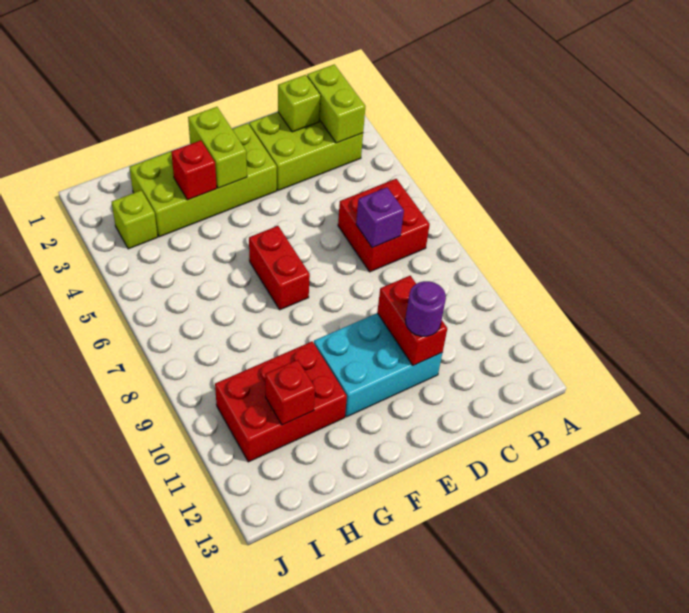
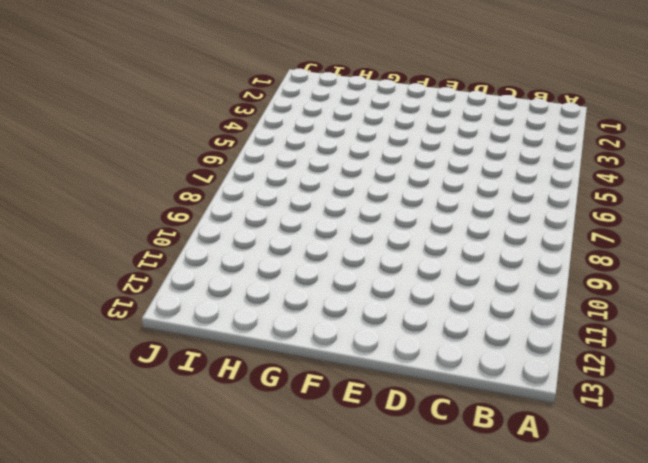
none -> lime 2x3 brick [249,112,363,191]
none -> red 2x2 brick [338,179,430,272]
none -> cyan 2x3 brick [314,313,442,417]

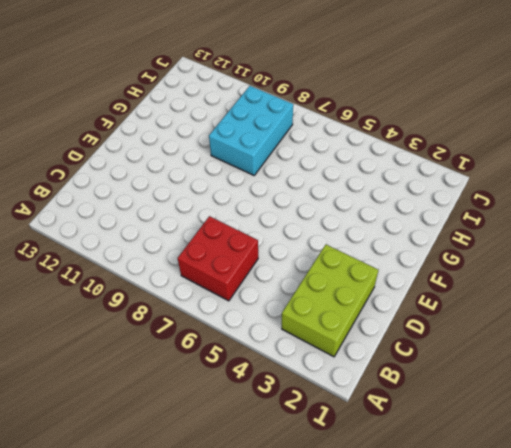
cyan 2x3 brick [209,86,293,175] -> cyan 2x3 brick moved to [314,313,442,417]
none -> lime 2x4 brick [129,123,277,237]
none -> red 1x2 brick [249,226,310,310]
none -> red 2x3 brick [215,341,347,462]

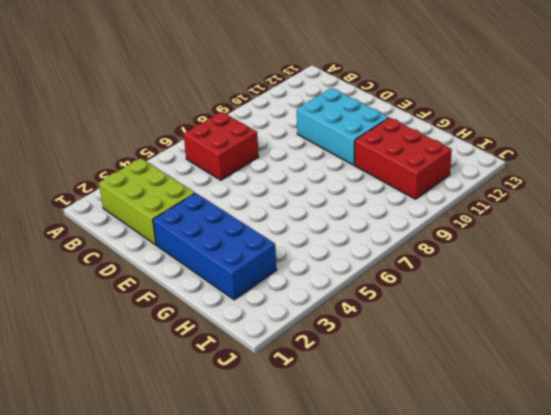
blue 2x4 brick [153,193,277,300] -> lime 2x4 brick [129,123,277,237]
none -> red 1x2 brick [249,226,310,310]
none -> lime 1x1 brick [112,191,158,249]
none -> lime 1x2 brick [307,64,365,143]

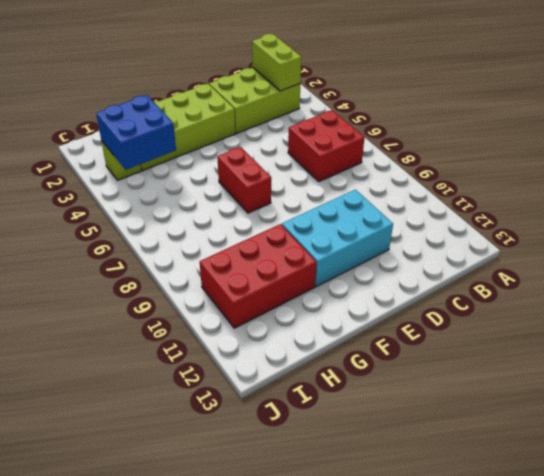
blue 2x2 brick [96,95,176,170] -> none
none -> lime 1x1 brick [278,75,321,132]
none -> purple 1x1 brick [356,187,404,248]
none -> red 1x2 brick [377,276,447,365]

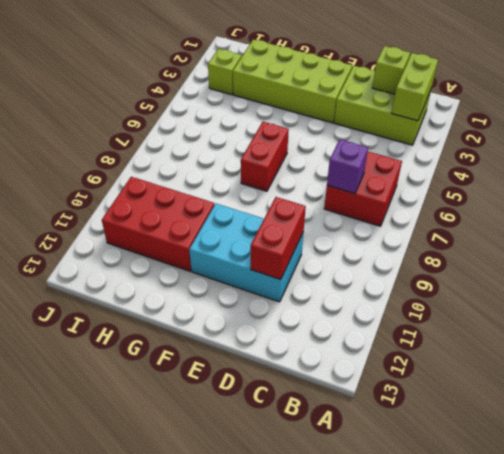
none -> lime 1x2 brick [188,107,247,188]
none -> red 1x1 brick [171,140,217,200]
none -> red 1x1 brick [265,360,315,425]

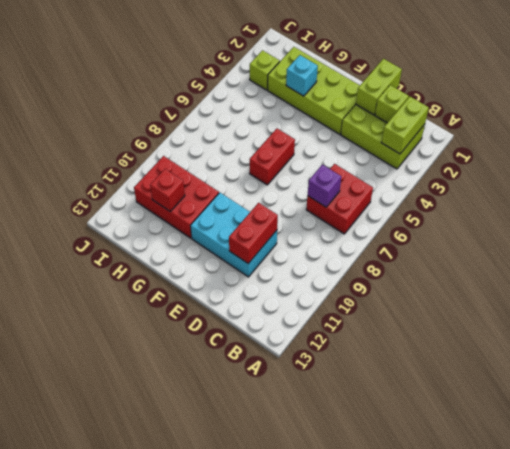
lime 1x2 brick [356,59,402,115] -> lime 1x2 brick moved to [188,107,247,188]
cyan 1x1 brick [286,55,318,96] -> red 1x1 brick [171,140,217,200]
none -> purple 1x1 round brick [405,281,446,336]

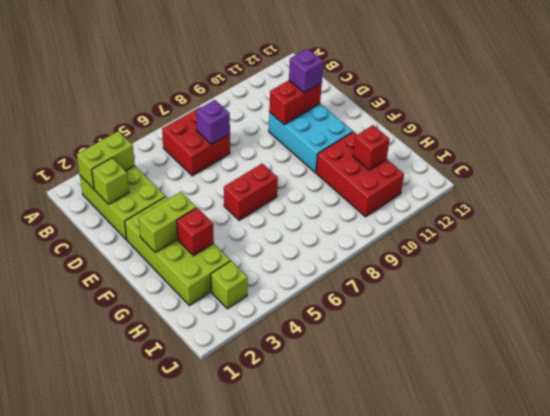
purple 1x1 brick [289,49,323,93] -> purple 1x1 round brick [405,281,446,336]

